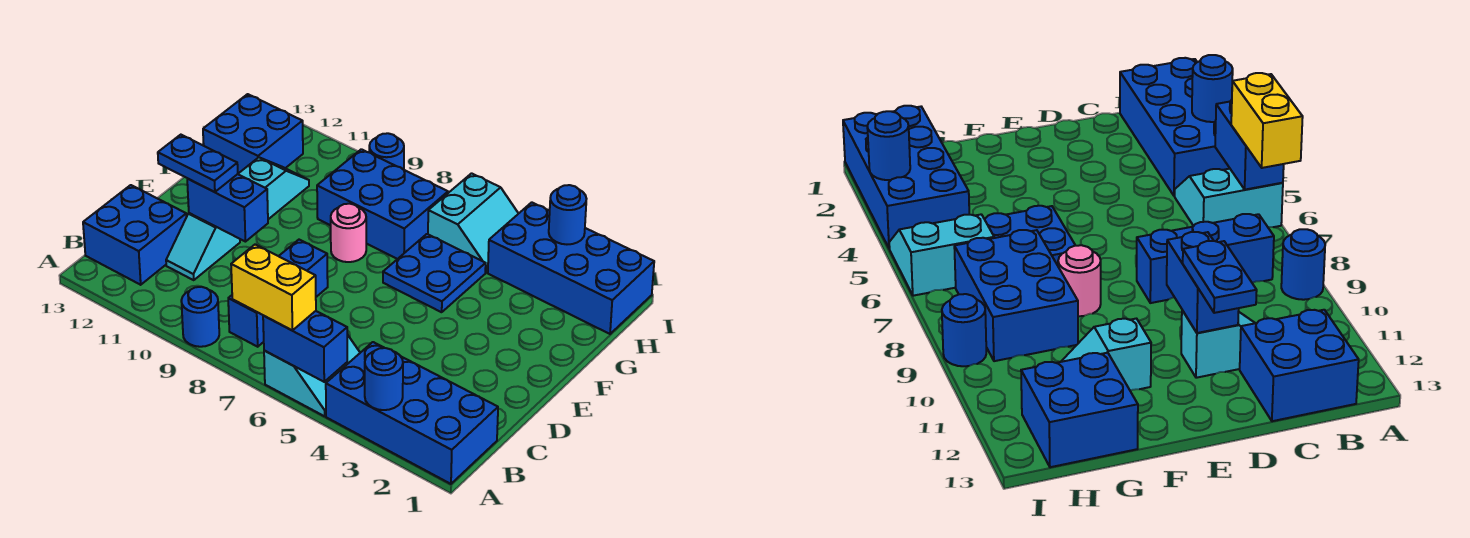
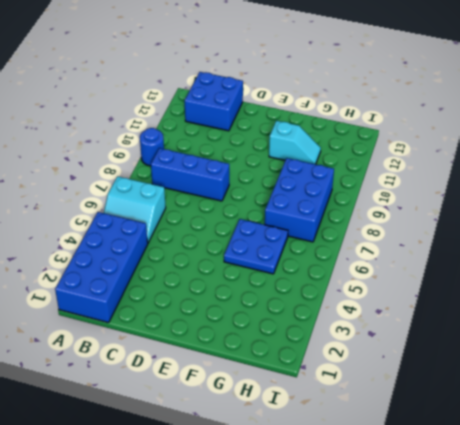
none -> cyan 1x2 slope [166,213,240,280]
none -> pink 1x1 round brick [331,204,366,262]
none -> blue 2x2 brick [203,94,303,173]

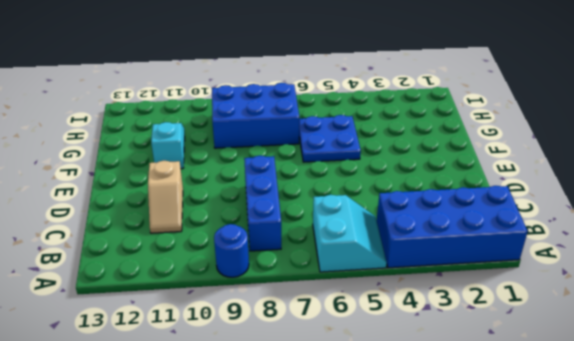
tan 1x2 slope [148,161,183,233] -> cyan 1x2 slope [166,213,240,280]
none -> blue 2x2 brick [83,185,186,285]
none -> pink 1x1 round brick [331,204,366,262]
none -> blue 2x2 brick [203,94,303,173]

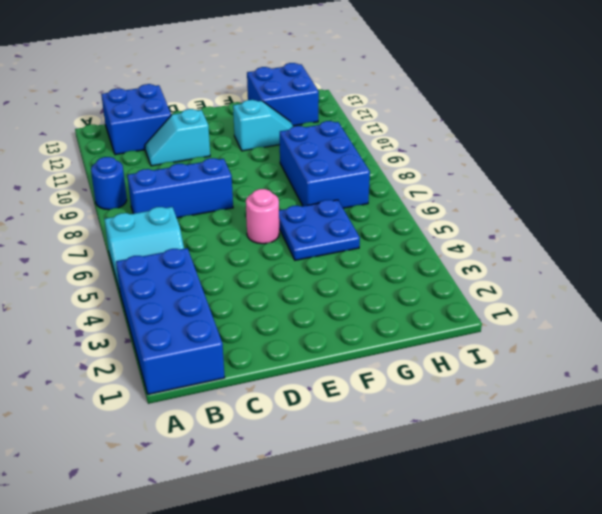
pink 1x1 round brick [246,189,279,244] -> pink 1x1 round brick moved to [331,204,366,262]
none -> blue 2x4 brick [488,202,654,334]
none -> cyan 2x2 slope [428,173,519,272]
none -> blue 1x1 round brick [369,133,404,170]

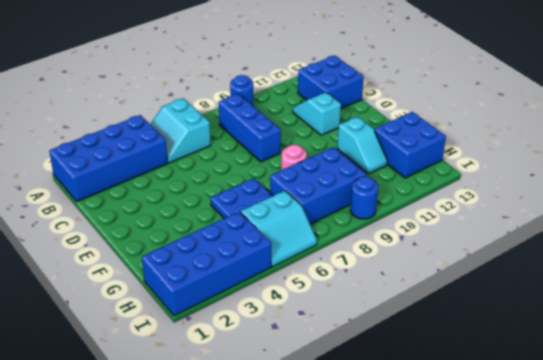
cyan 2x2 slope [241,191,317,267] -> cyan 2x2 slope turned to [428,173,519,272]
none -> blue 1x1 round brick [365,348,403,410]
none -> blue 1x2 brick [263,311,347,382]
none -> blue 1x2 brick [187,174,268,242]

